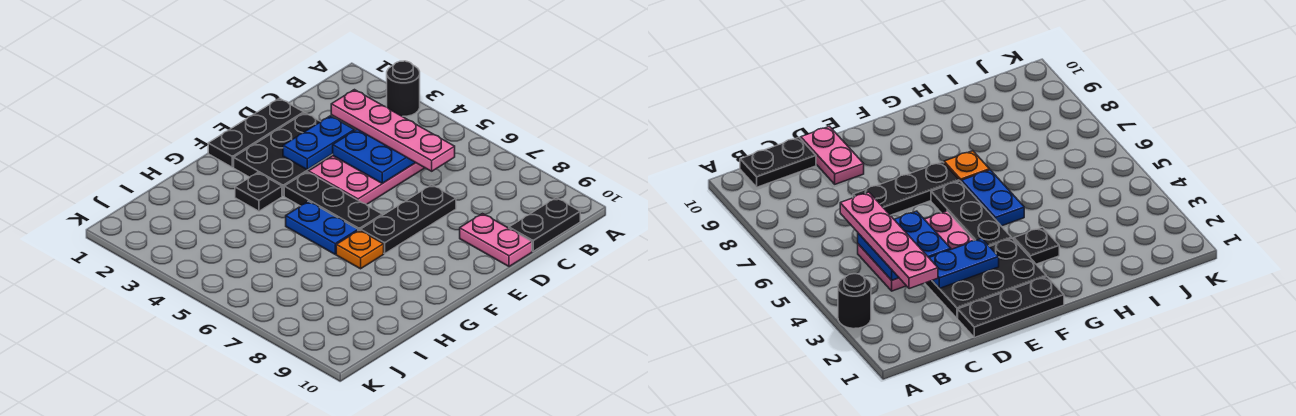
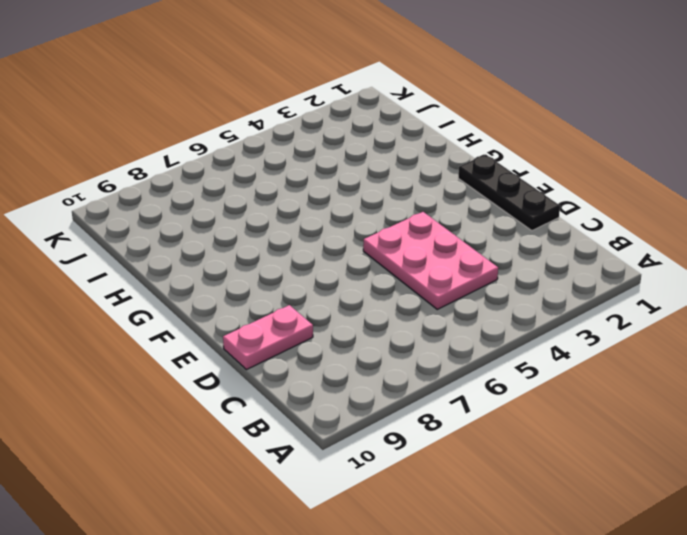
none -> black 1x1 round brick [387,61,420,116]
none -> black 1x2 plate [509,198,580,251]
none -> black 2x3 plate [234,113,333,196]

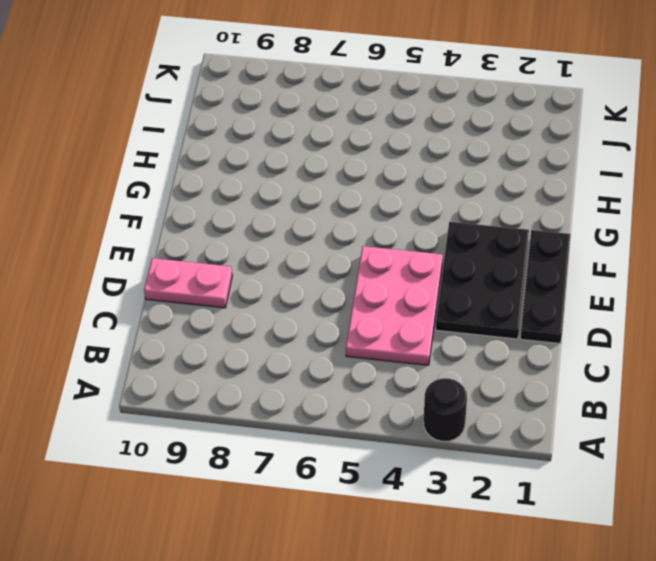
none -> black 1x2 plate [509,198,580,251]
none -> black 1x3 plate [361,185,456,254]
none -> black 1x3 plate [284,172,382,231]

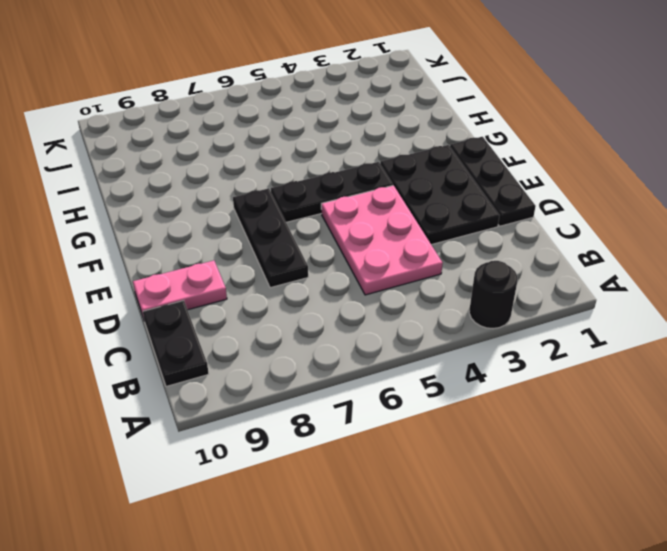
none -> black 1x1 plate [235,173,282,211]
none -> blue 1x2 plate [286,201,358,254]
none -> orange 1x1 plate [336,230,384,269]

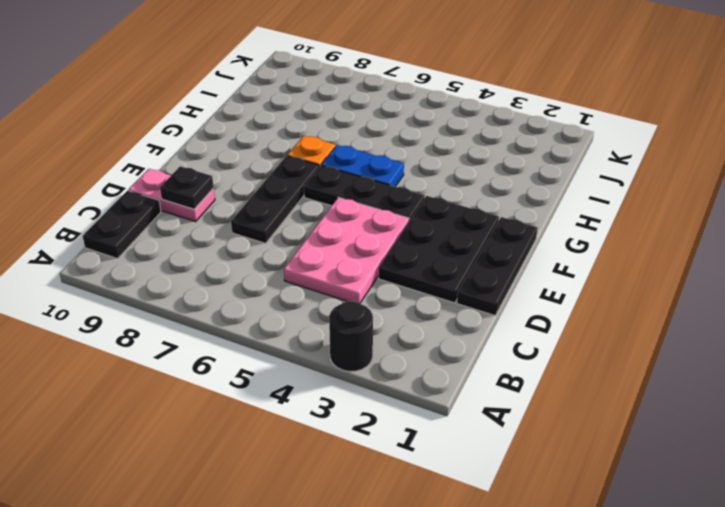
black 1x1 plate [160,166,214,209] -> black 1x1 plate moved to [235,173,282,211]
none -> blue 2x2 plate [333,130,415,183]
none -> blue 1x2 plate [283,116,354,170]
none -> pink 1x4 plate [331,90,455,171]

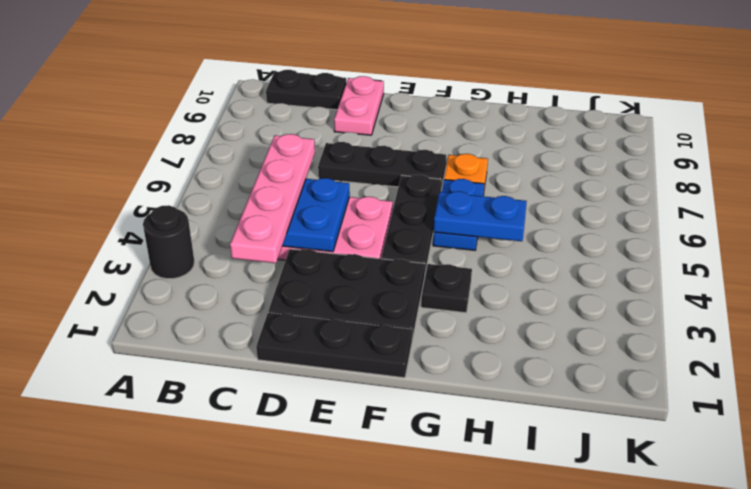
blue 1x2 plate [433,191,527,241] -> blue 1x2 plate moved to [283,116,354,170]

